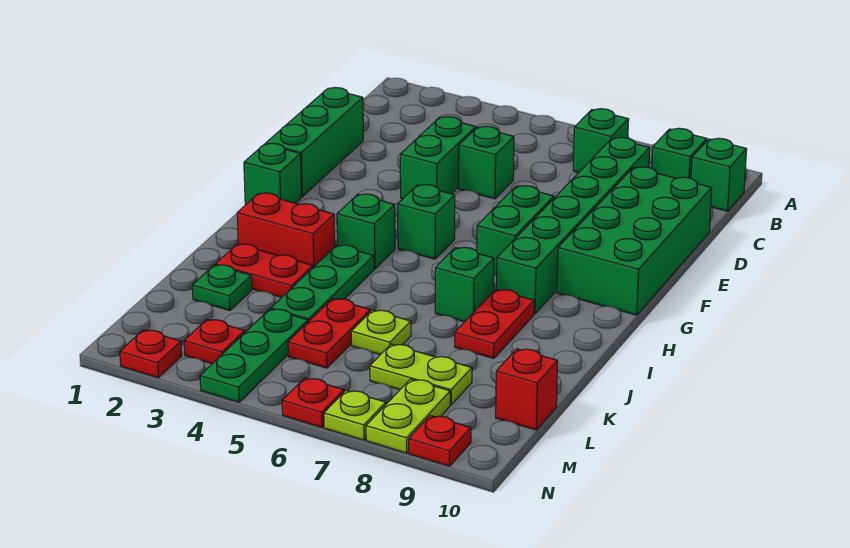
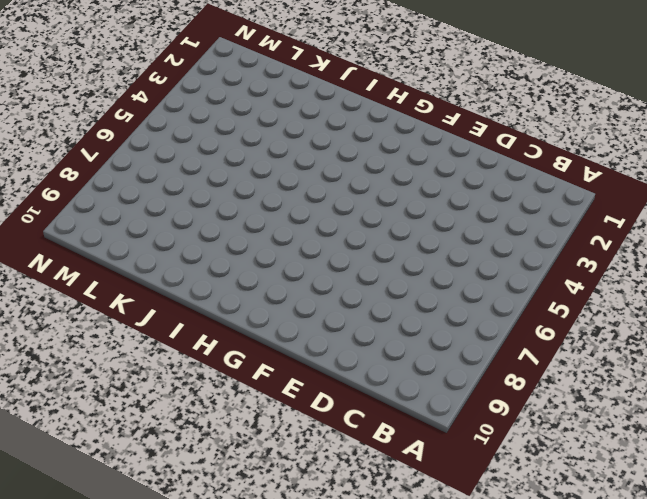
none -> green 1x1 brick [573,109,629,172]
none -> green 1x1 brick [652,128,707,178]
none -> green 1x1 brick [691,138,747,211]

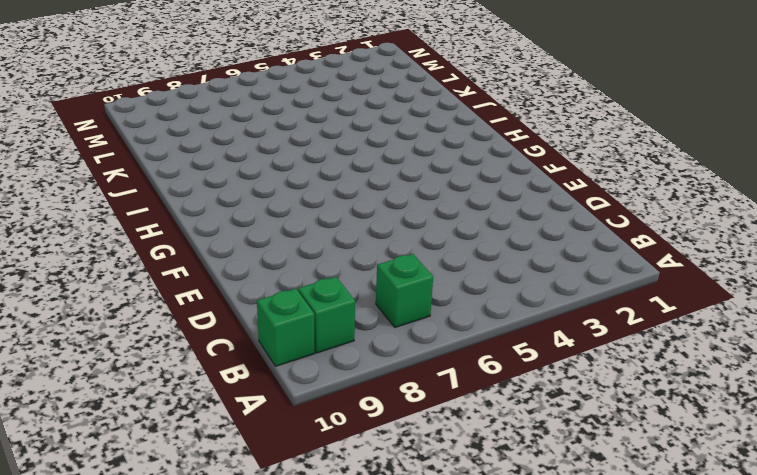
none -> green 1x6 brick [497,137,650,314]
none -> green 1x3 brick [266,87,363,197]
none -> green 1x2 brick [400,116,476,199]

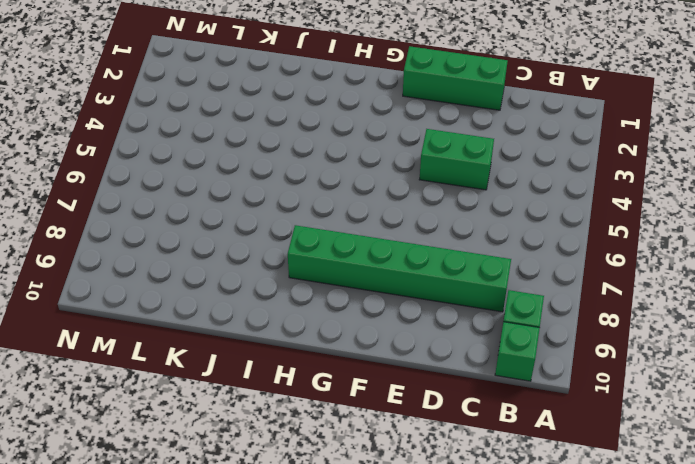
none -> green 1x1 brick [573,109,629,172]
none -> green 1x1 brick [459,126,514,199]
none -> green 2x4 brick [557,167,712,315]

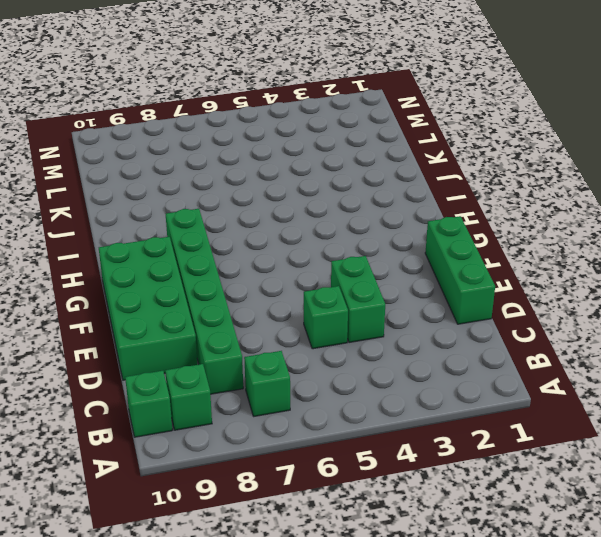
none -> green 1x2 brick [477,186,554,276]
none -> green 1x1 brick [244,143,301,205]
none -> green 1x1 brick [398,185,455,259]

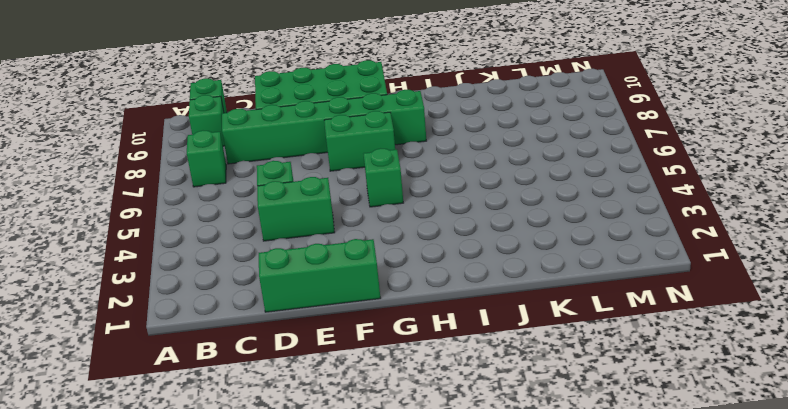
none -> green 1x1 brick [244,143,301,205]
none -> green 1x1 brick [337,194,395,269]
none -> red 1x2 brick [237,193,335,267]

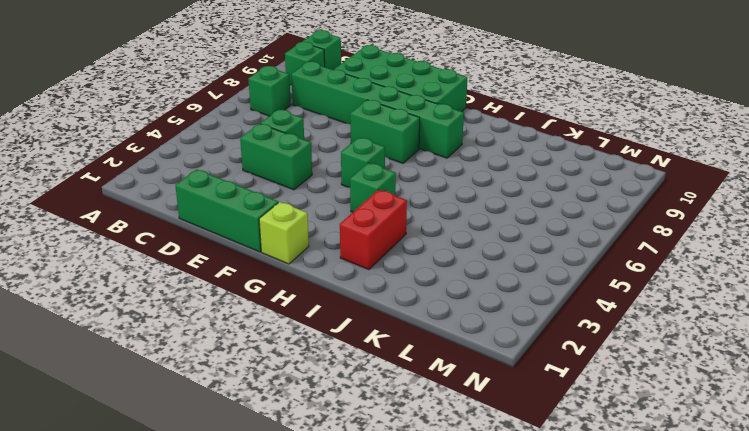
lime 1x1 brick [259,202,309,264] -> green 1x1 brick [244,143,301,205]
none -> green 1x3 plate [271,245,374,322]
none -> green 1x1 brick [435,247,494,322]
none -> red 1x2 plate [455,290,534,358]

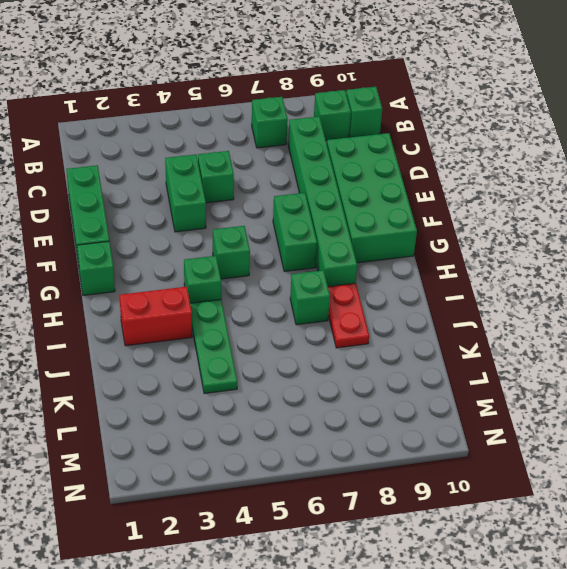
none -> red 1x2 plate [216,244,313,297]
none -> green 1x1 plate [192,265,252,310]
none -> red 1x2 plate [288,299,370,368]

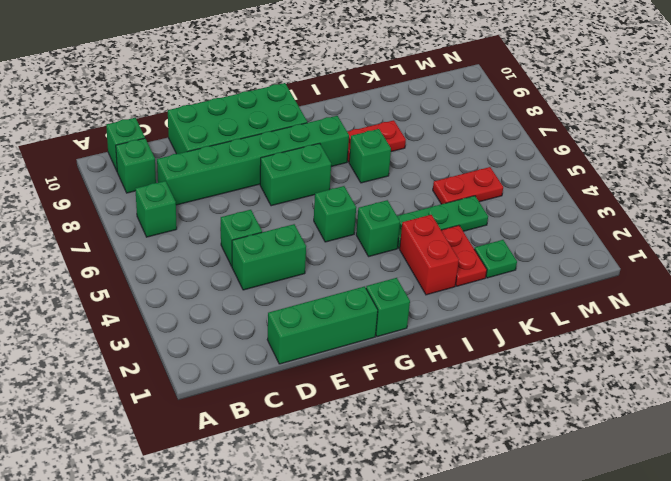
none -> lime 1x1 plate [351,310,411,355]
none -> green 1x3 plate [200,309,308,402]
none -> lime 1x2 plate [370,344,472,405]

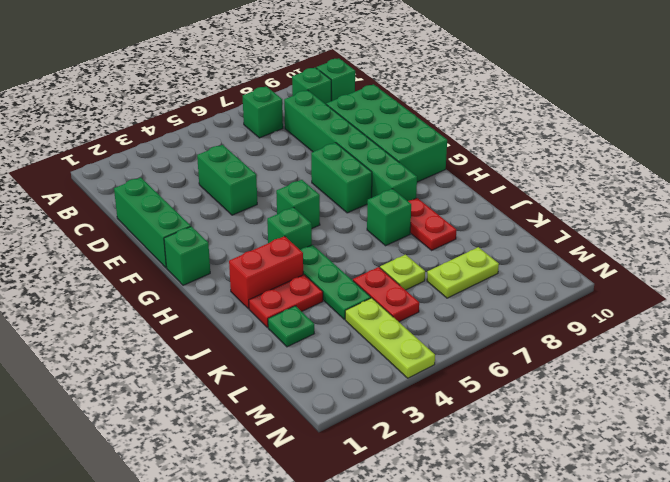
lime 1x3 plate [345,298,435,378] -> green 1x3 plate [200,309,308,402]
none -> green 1x1 brick [459,126,514,199]
none -> red 1x1 brick [496,349,558,430]
none -> red 1x1 plate [184,319,245,364]

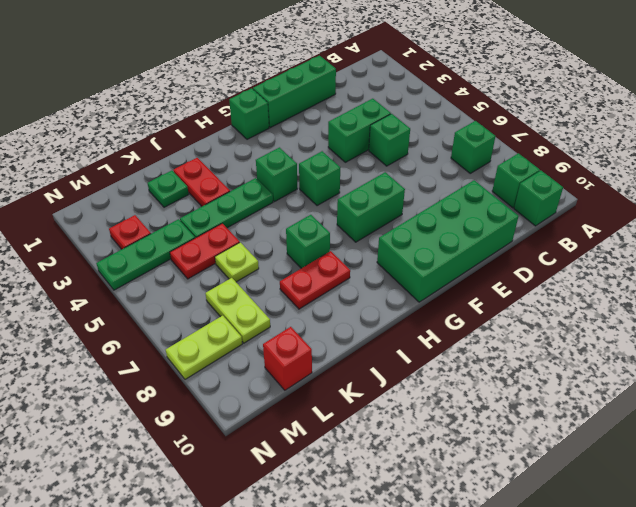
none -> green 1x6 brick [497,137,650,314]
none -> red 1x2 brick [237,193,335,267]
none -> red 1x1 plate [120,330,182,378]

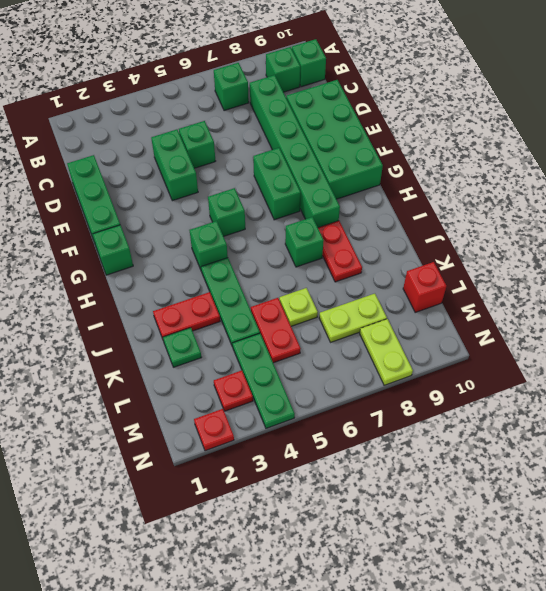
none -> red 1x2 brick [237,193,335,267]
none -> red 1x1 plate [282,378,344,427]
none -> lime 1x1 plate [324,390,386,440]

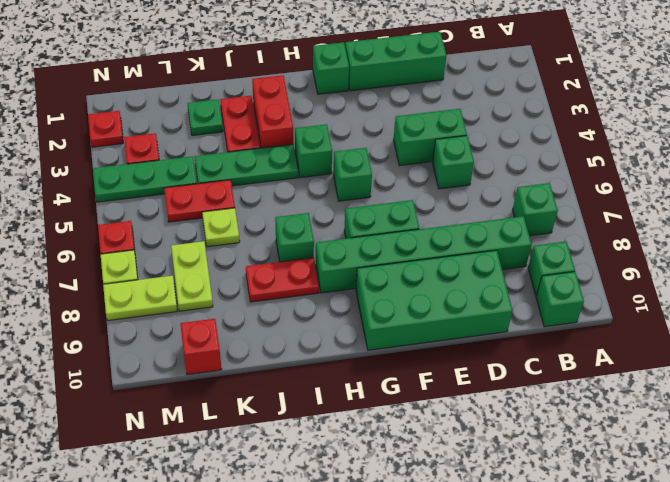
none -> red 1x1 plate [409,415,471,466]

